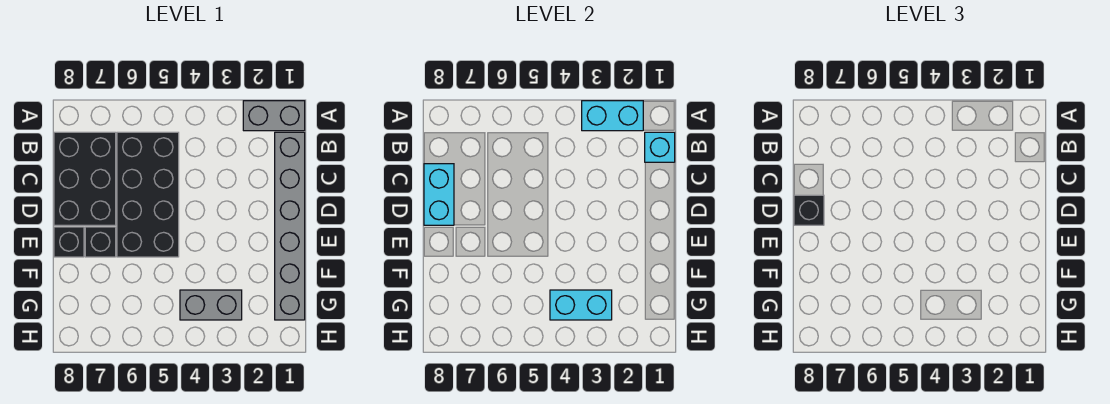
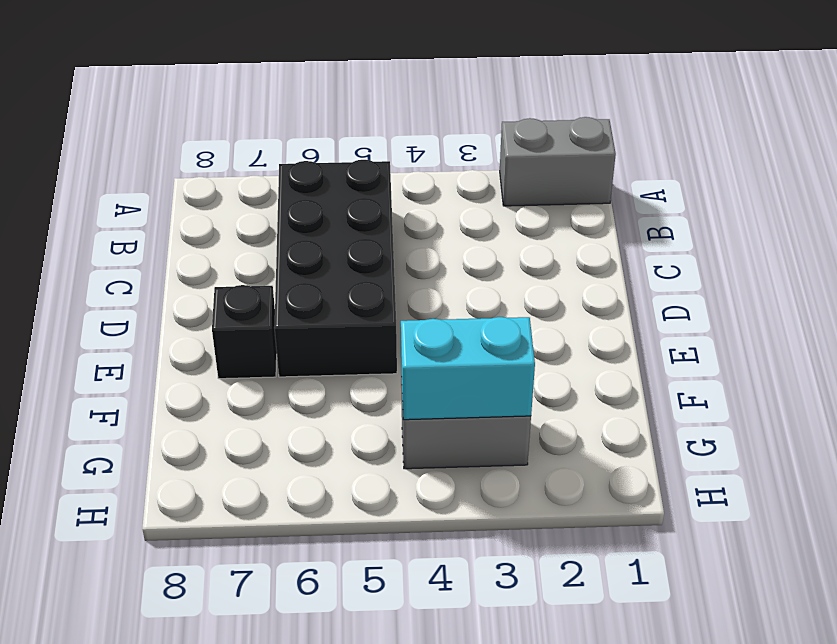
none -> grey 1x6 brick [275,132,305,320]
none -> black 2x3 brick [54,132,116,225]
none -> black 1x1 brick [54,227,84,257]

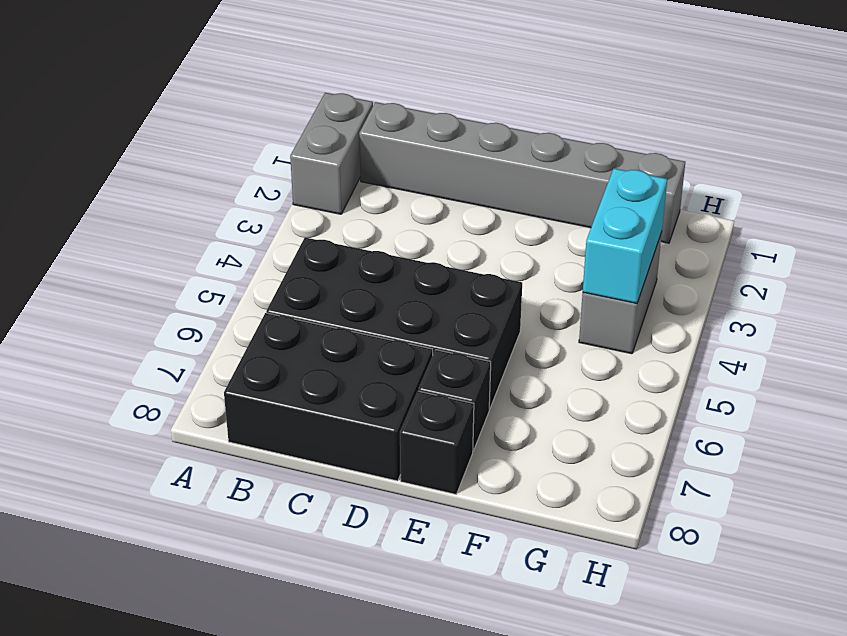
none -> cyan 1x2 brick [582,101,643,131]
none -> cyan 1x1 brick [645,132,675,162]
none -> cyan 1x2 brick [424,164,454,225]

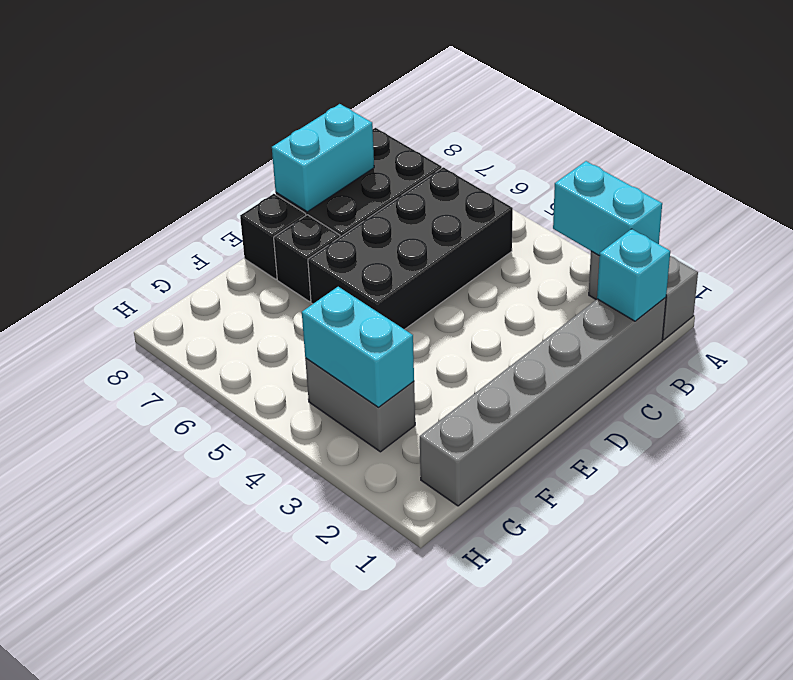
none -> black 1x1 brick [794,195,824,225]

